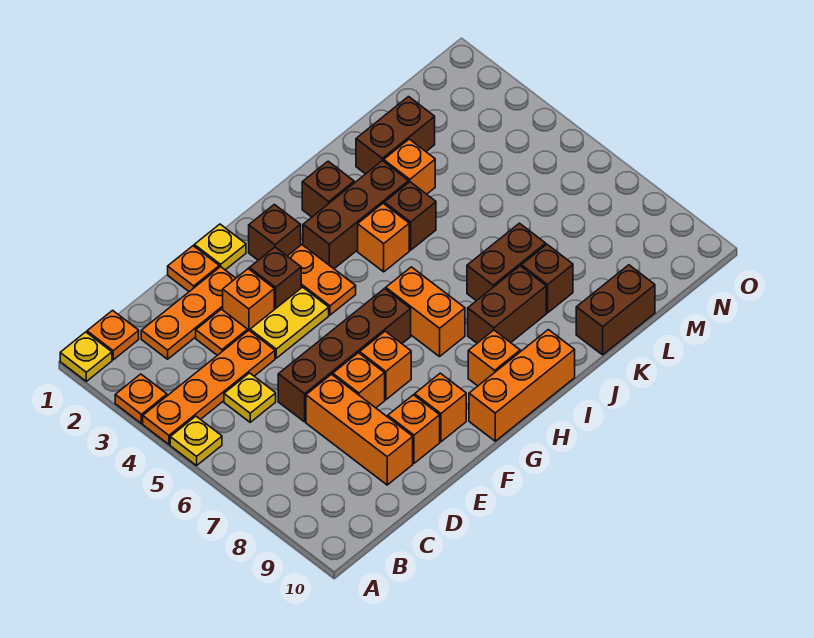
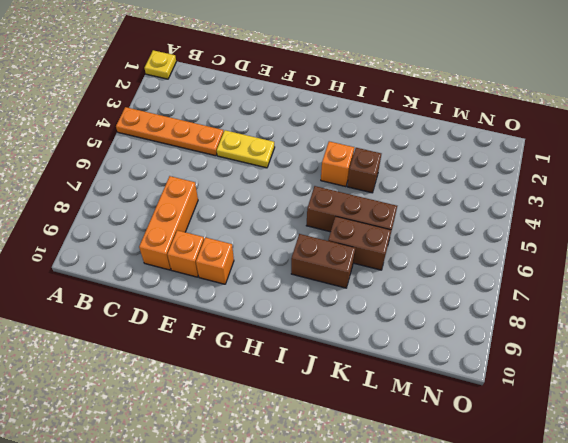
brown 1x3 brick [306,186,397,235] -> brown 1x3 brick moved to [303,161,409,269]
none -> orange 1x1 plate [115,374,167,423]
none -> yellow 1x1 plate [170,416,222,466]
none -> orange 1x1 plate [87,310,139,360]
none -> orange 1x3 plate [141,267,236,359]

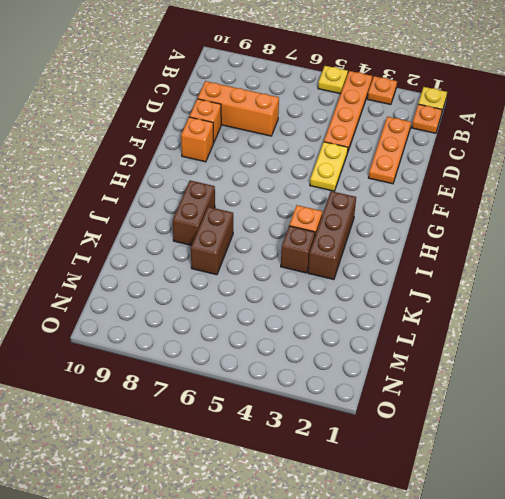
none -> yellow 1x1 plate [224,373,276,422]
none -> orange 1x1 plate [196,309,248,355]
none -> brown 1x4 brick [278,289,411,422]
none -> orange 1x1 plate [168,246,219,292]

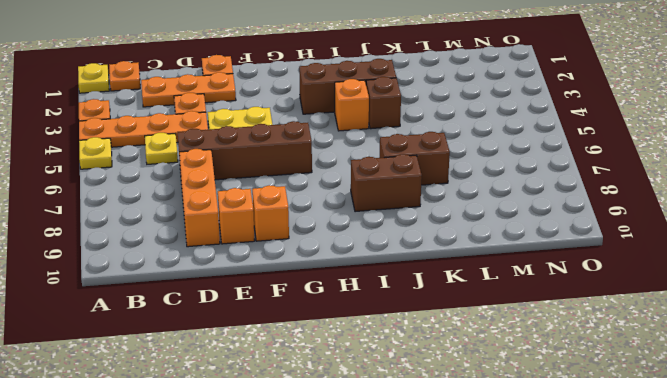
none -> orange 1x1 brick [223,269,274,331]
none -> orange 1x1 brick [333,353,385,408]
none -> yellow 1x1 plate [194,224,246,270]
none -> brown 1x1 brick [249,247,301,310]

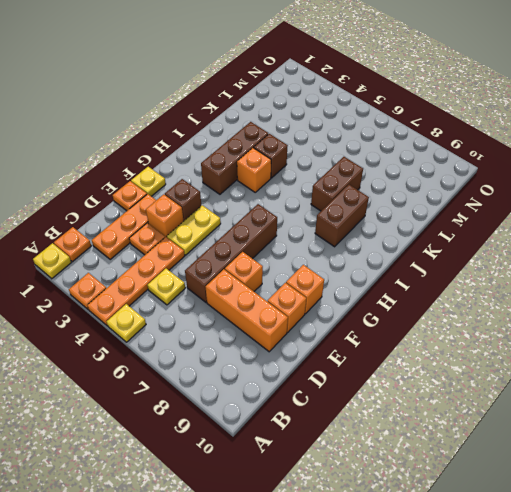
none -> orange 1x1 brick [360,331,411,400]
none -> brown 1x1 brick [249,204,301,260]
none -> orange 1x2 plate [288,245,356,315]
none -> orange 1x3 brick [469,330,575,441]

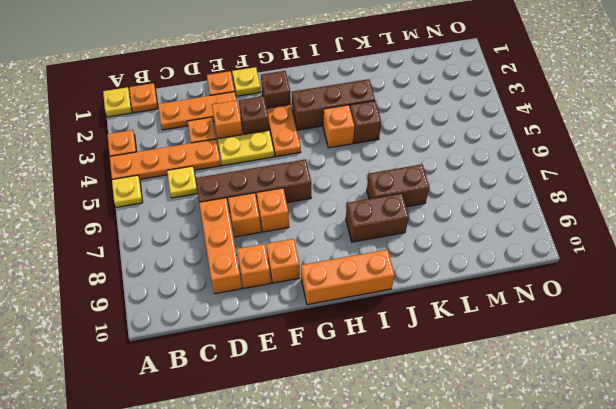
none -> orange 1x2 brick [386,267,465,357]
none -> orange 1x1 brick [468,330,520,386]
none -> brown 1x1 brick [302,161,354,217]
none -> brown 1x2 brick [356,97,435,174]

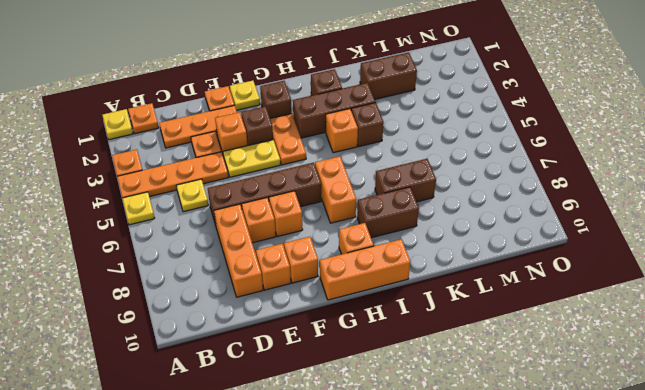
none -> orange 1x1 brick [384,139,435,194]
none -> brown 1x1 brick [521,245,573,313]
none -> brown 1x2 brick [576,265,655,355]

